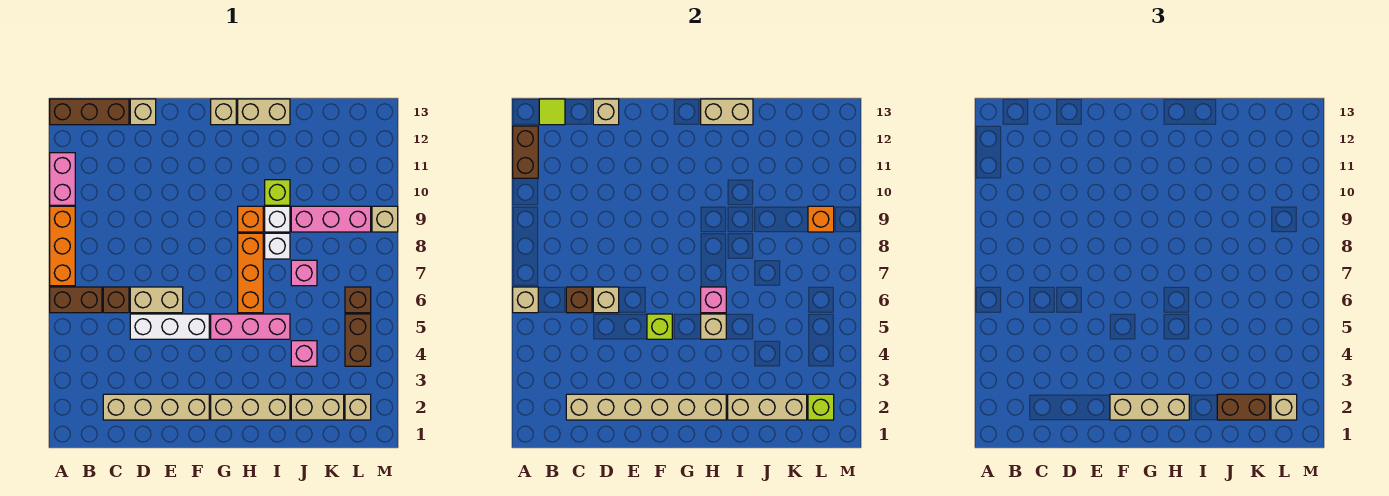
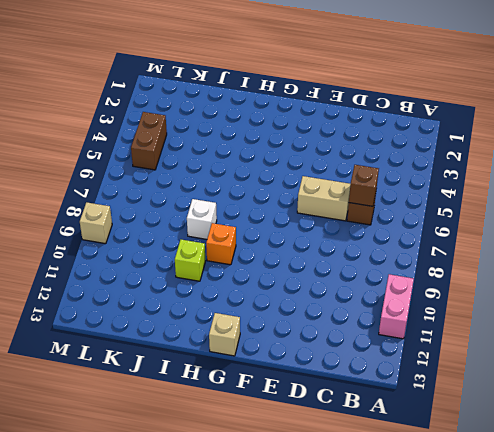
none -> brown 1x2 brick [50,287,102,313]
none -> orange 1x3 brick [50,206,75,286]
none -> brown 1x3 brick [50,99,129,125]
none -> tan 1x4 brick [103,394,209,420]

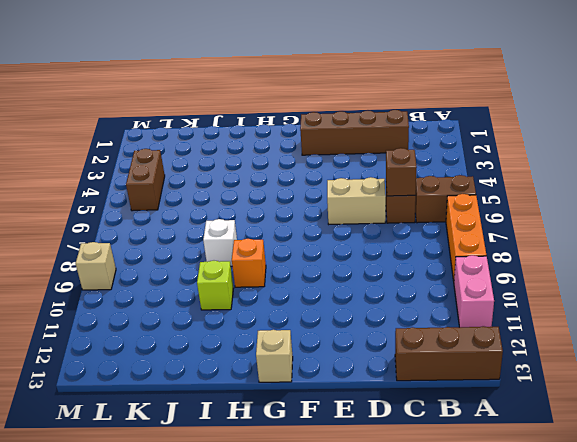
brown 1x4 brick [300,110,409,155] -> tan 1x4 brick [103,394,209,420]
none -> white 1x3 brick [130,314,209,339]
none -> tan 1x1 brick [130,99,156,125]
none -> tan 1x3 brick [211,394,290,420]
none -> pink 1x3 brick [211,314,290,339]

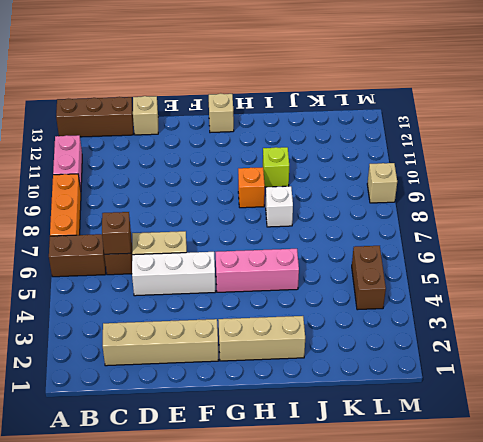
none -> orange 1x3 brick [238,233,263,313]
none -> tan 1x2 brick [238,99,290,125]
none -> white 1x1 brick [265,206,290,232]
none -> tan 1x2 brick [291,394,344,420]

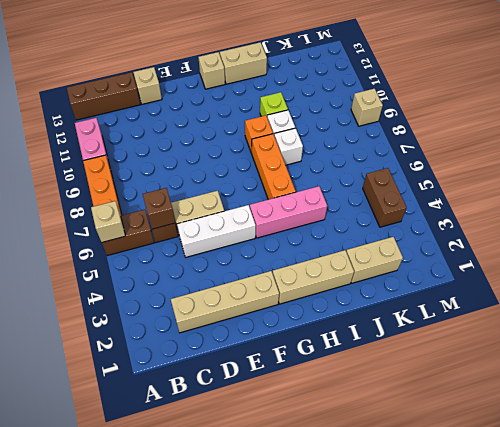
none -> pink 1x1 brick [291,341,317,366]
none -> pink 1x1 brick [291,260,317,286]
none -> pink 1x3 brick [291,206,371,232]
none -> tan 1x1 brick [345,394,371,420]

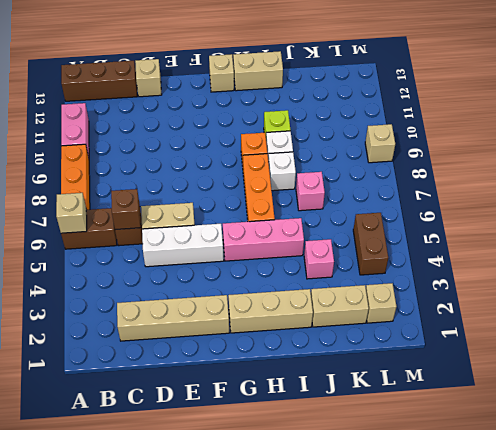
none -> pink 1x3 brick [291,206,371,232]
none -> brown 1x1 brick [345,287,371,313]
none -> brown 1x2 brick [513,126,538,178]
none -> lime 1x1 tile [539,99,565,125]

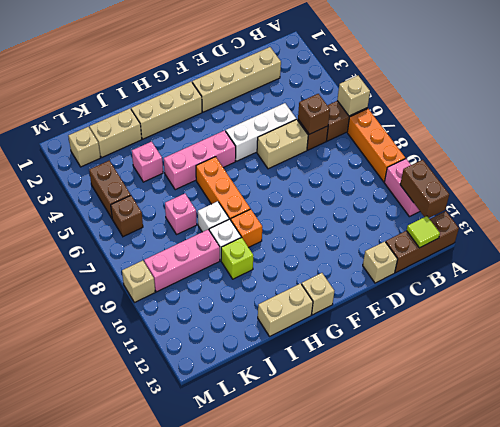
none -> tan 1x6 brick [566,394,726,420]
none -> tan 1x1 brick [593,287,619,313]
none -> tan 1x1 brick [593,99,619,125]
none -> lime 1x1 brick [647,314,672,339]

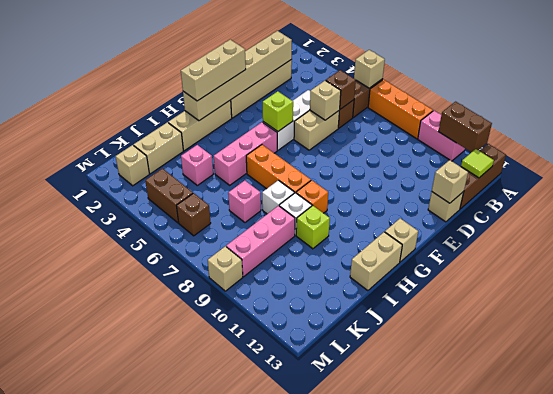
none -> tan 1x1 brick [701,314,726,339]
none -> pink 1x1 brick [701,287,726,313]
none -> tan 1x2 brick [701,99,753,125]
none -> tan 1x3 brick [728,394,807,420]

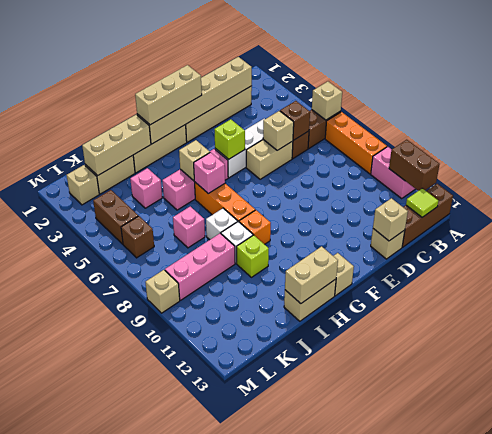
none -> lime 1x1 brick [808,394,834,420]
none -> orange 1x1 brick [808,206,834,232]
none -> brown 1x2 brick [1217,394,1270,420]
none -> tan 1x1 brick [1271,394,1297,420]

